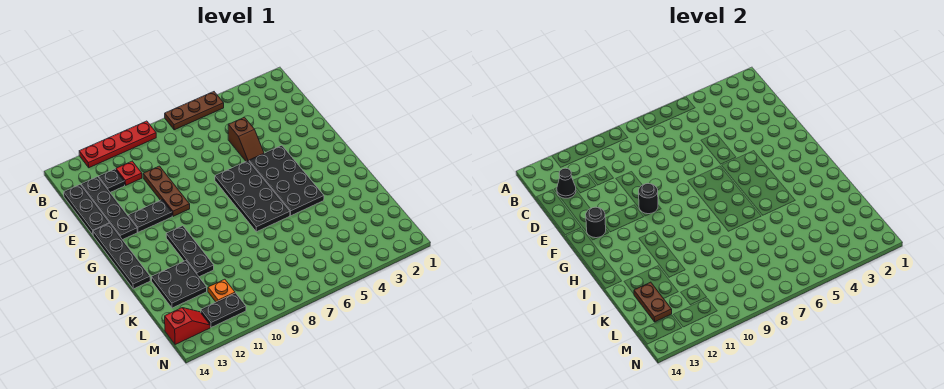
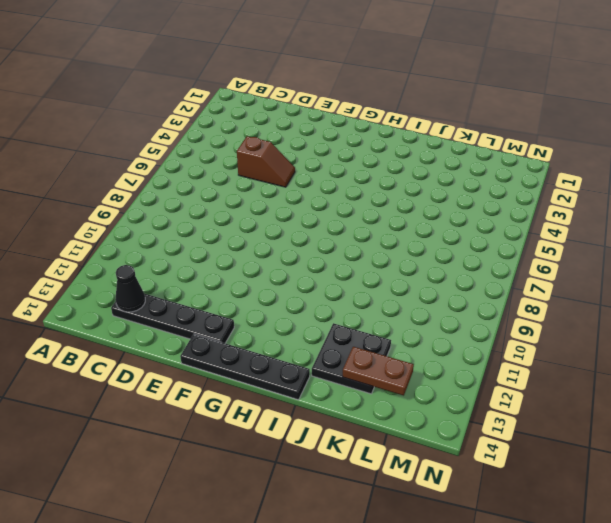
none -> brown 1x3 plate [165,92,224,130]
none -> red 1x4 plate [79,121,156,168]
none -> red 1x1 plate [116,161,142,185]

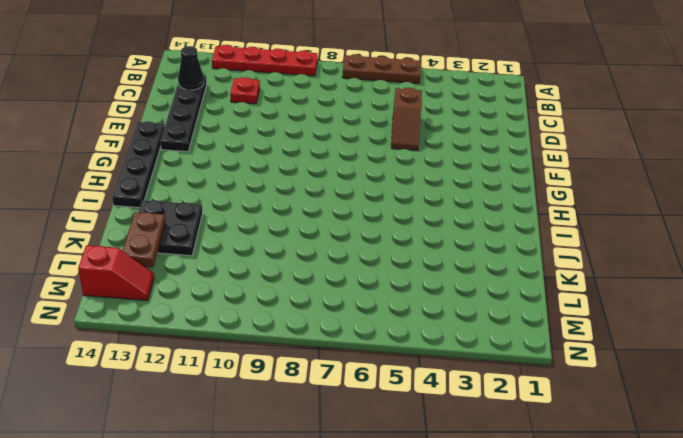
none -> black 1x1 plate [99,169,125,192]
none -> black 1x3 plate [64,185,109,235]
none -> brown 1x3 plate [143,166,190,216]

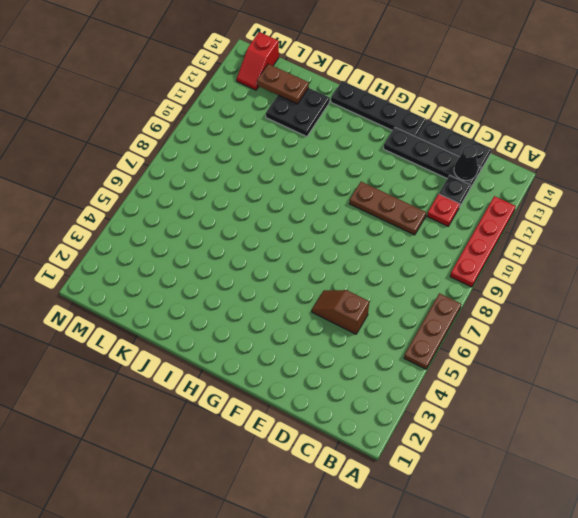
none -> black 2x4 plate [249,145,324,216]
none -> black 2x4 plate [215,161,290,232]
none -> black 1x2 plate [128,200,172,232]

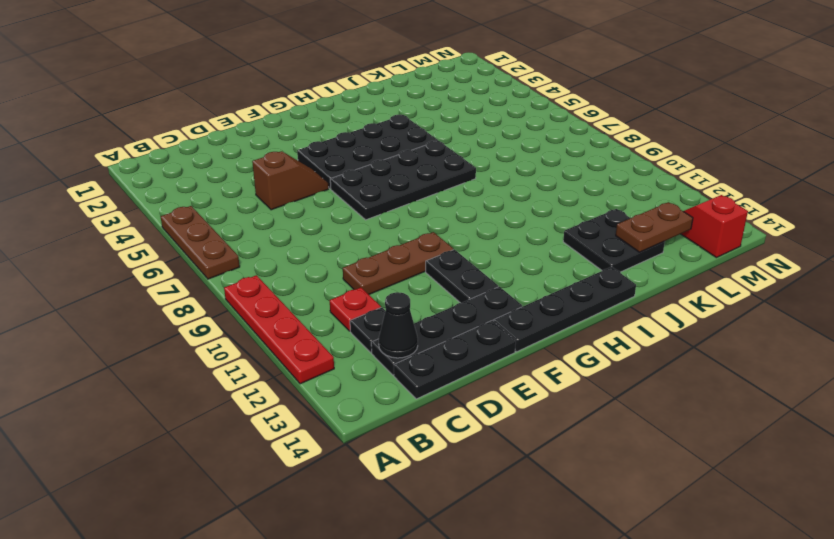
none -> black 1x3 plate [166,226,214,277]
none -> orange 1x1 plate [208,279,235,302]
none -> black 1x2 plate [201,293,246,327]

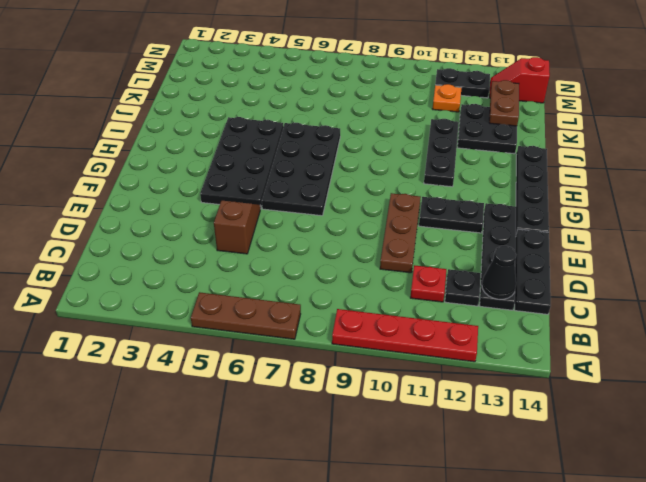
none -> black 1x1 round brick [639,184,658,214]
none -> black 1x1 round brick [586,207,606,238]

